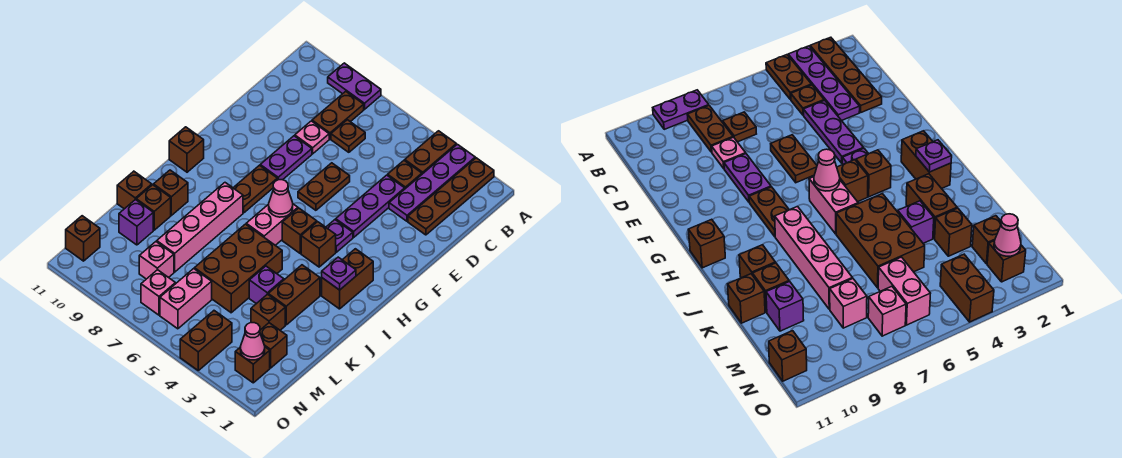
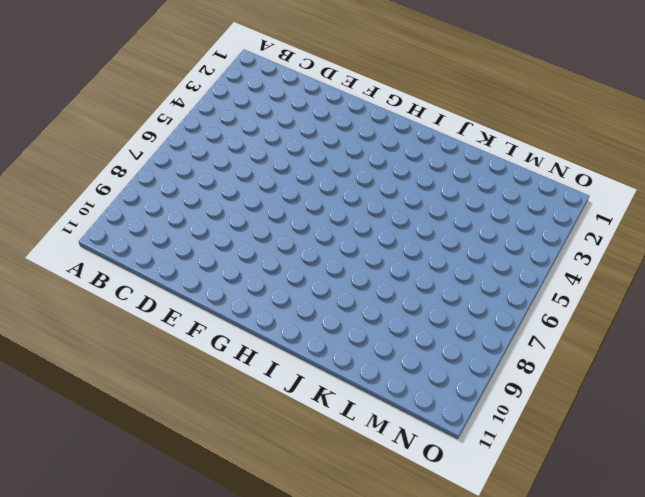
none -> brown 1x4 plate [408,158,494,235]
none -> purple 1x4 plate [389,144,475,221]
none -> brown 1x2 plate [405,131,456,174]
none -> purple 1x2 plate [328,63,381,109]

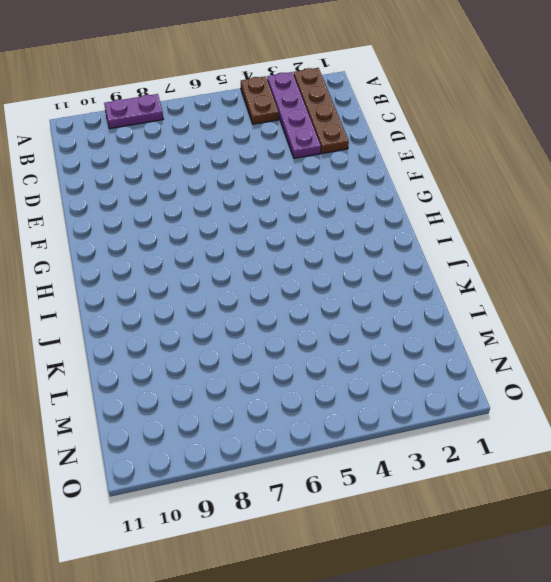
none -> brown 1x2 plate [312,91,364,139]
none -> brown 1x1 plate [388,161,422,189]
none -> brown 1x1 plate [331,120,365,152]
none -> purple 1x3 plate [336,175,405,237]

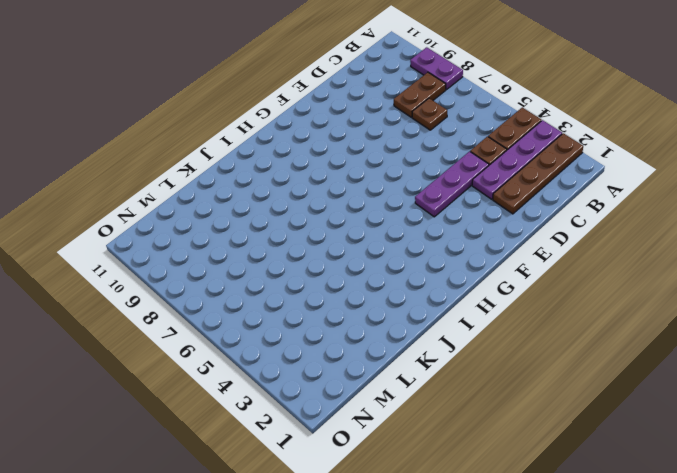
none -> pink 1x1 plate [295,121,329,154]
none -> brown 1x2 plate [298,163,350,210]
none -> purple 1x2 plate [260,136,312,180]
none -> purple 1x1 plate [326,220,353,252]

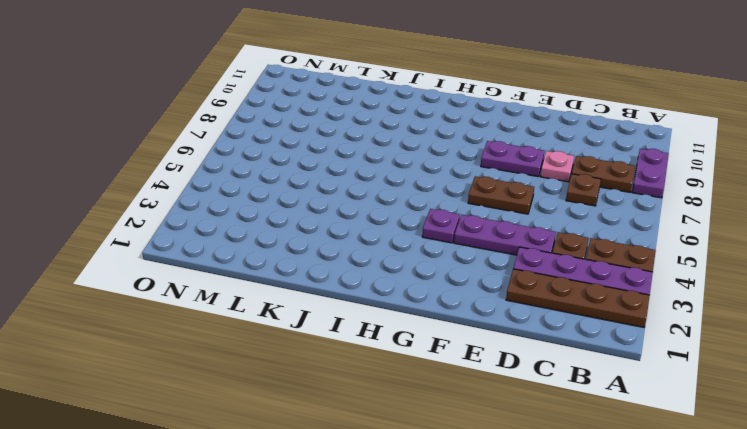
none -> brown 1x2 plate [233,165,277,213]
none -> brown 1x2 brick [322,249,373,309]
none -> brown 1x1 brick [301,222,336,267]
none -> brown 1x1 brick [282,208,317,253]

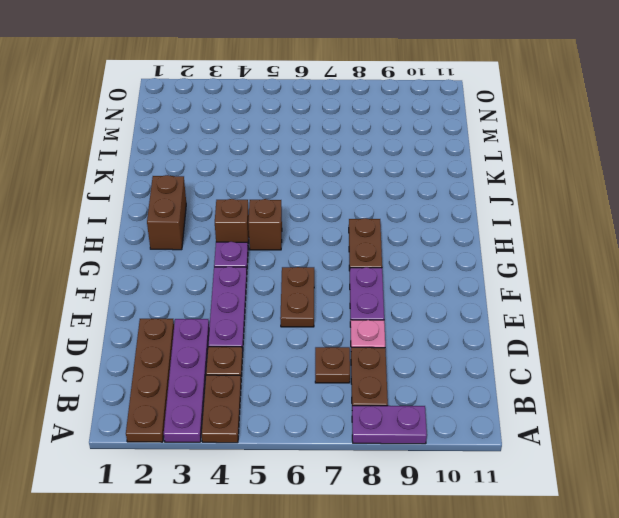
none -> pink 1x2 brick [246,204,298,245]
none -> brown 1x1 brick [169,127,204,172]
none -> pink 1x4 brick [157,183,243,272]
none -> brown 1x2 brick [268,265,320,325]

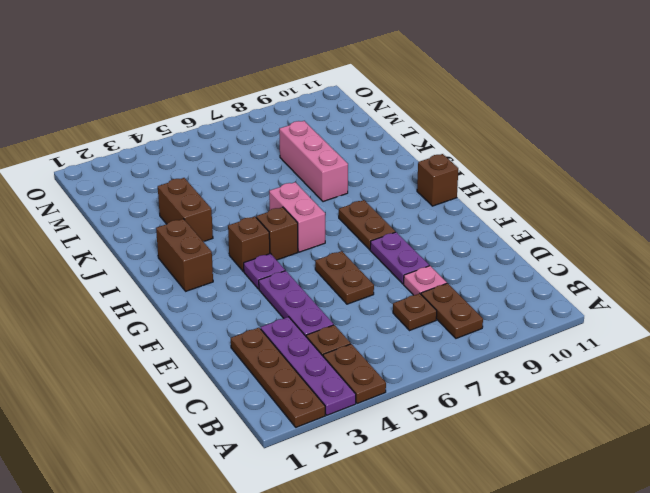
pink 1x3 brick [279,121,348,202] -> pink 1x4 brick [157,183,243,272]
none -> purple 1x2 plate [328,63,381,109]
none -> brown 2x3 brick [194,224,282,313]
none -> brown 1x1 brick [154,170,188,215]
none -> purple 1x1 brick [249,266,284,304]

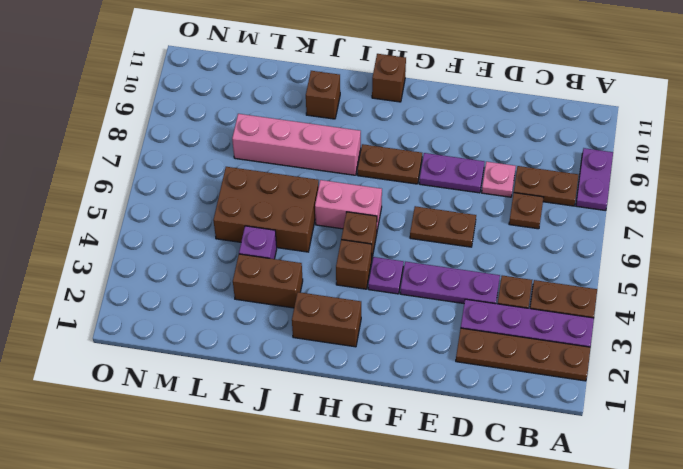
none -> brown 1x1 brick [136,185,171,230]
none -> brown 1x1 brick [117,171,152,209]
none -> brown 1x1 brick [251,294,285,330]
none -> purple 1x1 brick [119,199,153,245]

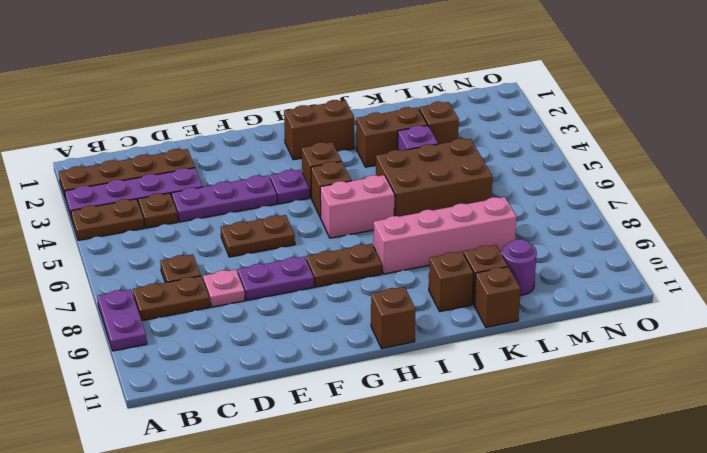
purple 1x1 round brick [502,239,537,295] -> purple 1x1 brick [119,199,153,245]
none -> brown 1x1 brick [260,323,287,368]
none -> pink 1x2 brick [160,269,212,329]
none -> pink 1x1 brick [139,242,174,279]
none -> brown 1x1 brick [235,347,270,383]

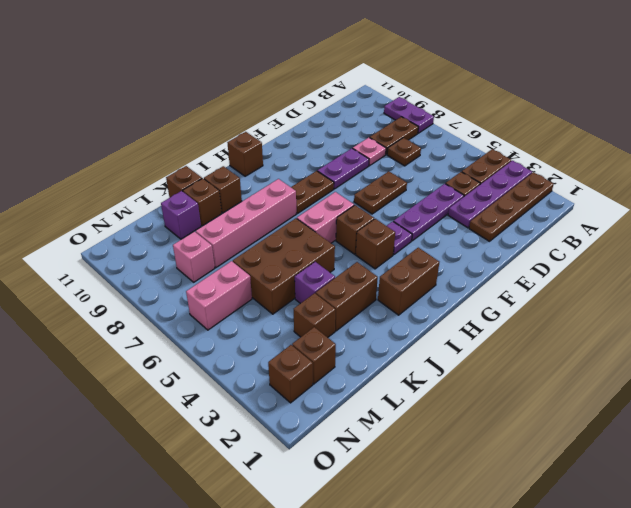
none -> brown 1x2 brick [180,311,232,370]
none -> pink 1x1 brick [141,270,175,315]
none -> brown 1x1 brick [66,216,100,261]
none -> pink 1x1 cone [269,180,293,217]

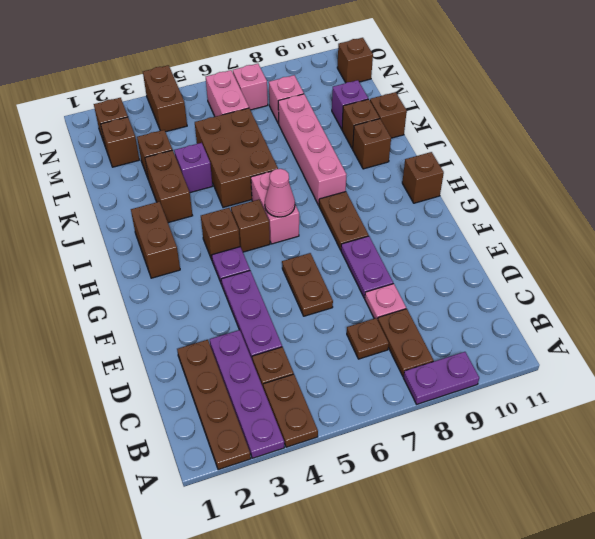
none -> purple 1x1 plate [322,257,356,290]
none -> pink 1x1 cone [240,323,265,360]

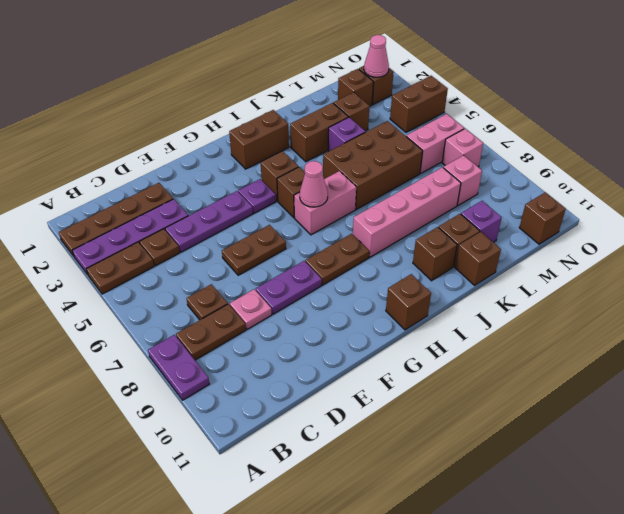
none -> purple 1x1 plate [322,257,356,290]

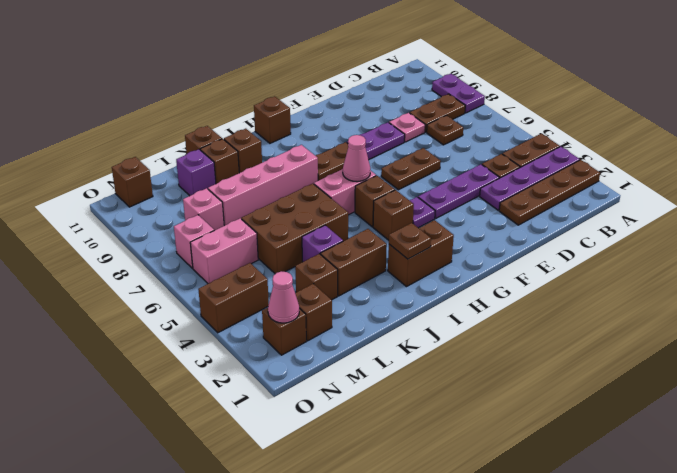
brown 1x1 plate [389,223,431,259] -> purple 1x1 plate [322,257,356,290]

